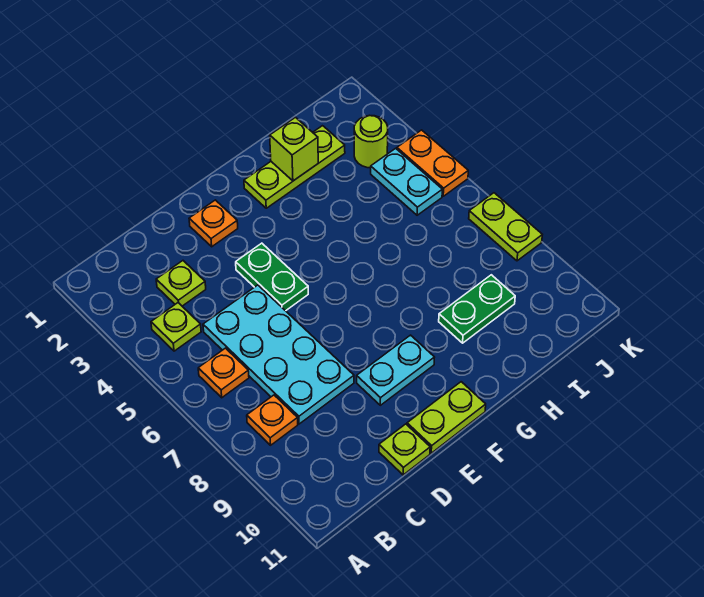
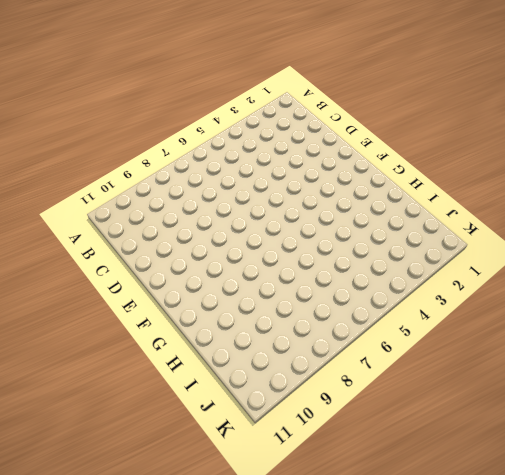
none -> lime 1x1 plate [151,303,201,351]
none -> orange 1x1 plate [198,348,249,398]
none -> orange 1x1 plate [247,395,298,445]

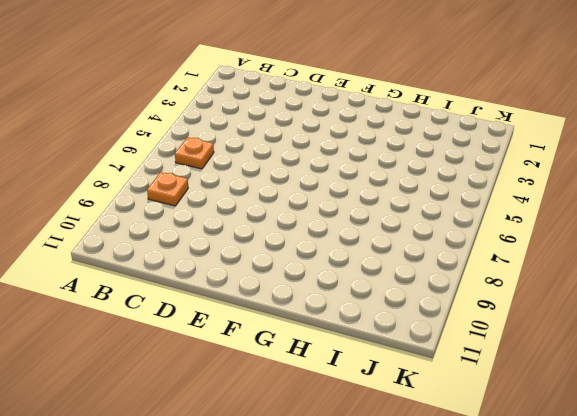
none -> lime 1x1 plate [151,303,201,351]
none -> lime 1x1 plate [156,261,206,306]
none -> cyan 2x4 plate [203,285,354,424]

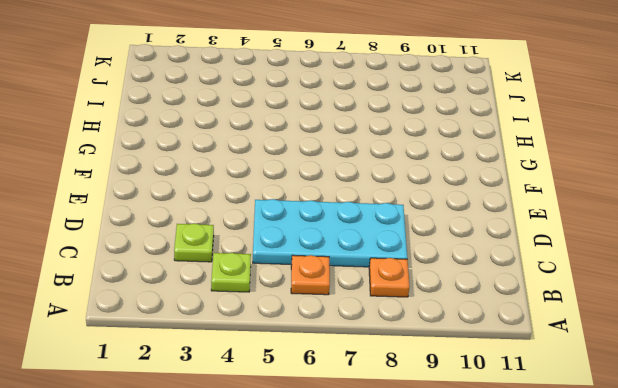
none -> lime 1x1 plate [379,424,430,475]
none -> orange 1x1 plate [189,200,238,247]
none -> green 1x2 plate [236,243,308,311]

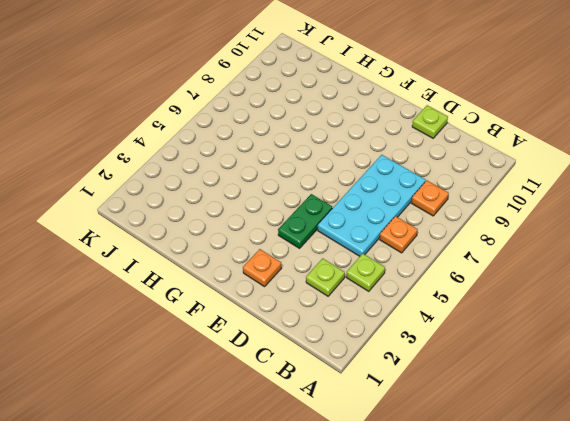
none -> cyan 1x2 plate [357,335,435,405]
none -> lime 1x2 plate [407,382,486,453]
none -> lime 1x3 plate [244,126,345,208]

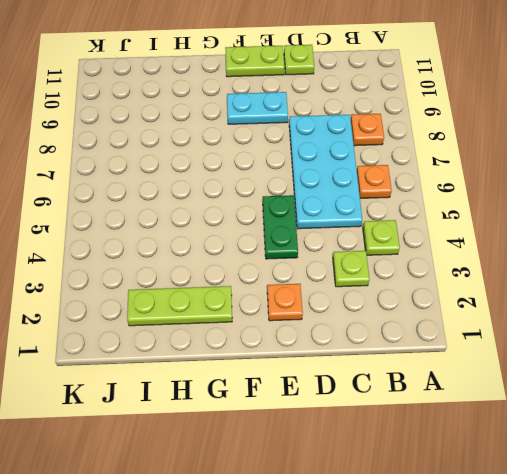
none -> green 1x2 plate [439,275,515,343]
none -> lime 1x1 round brick [354,115,388,168]
none -> cyan 1x2 plate [371,148,442,215]

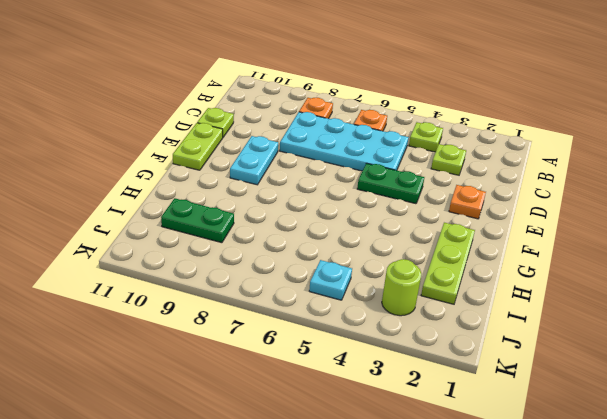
green 1x2 plate [161,198,234,243] -> green 1x2 plate turned to [439,275,515,343]
cyan 1x1 plate [309,260,352,300] -> cyan 1x2 plate [371,148,442,215]
none -> orange 1x2 plate [397,130,468,196]
none -> lime 1x2 plate [469,193,542,261]
none -> lime 1x1 brick [270,117,318,181]

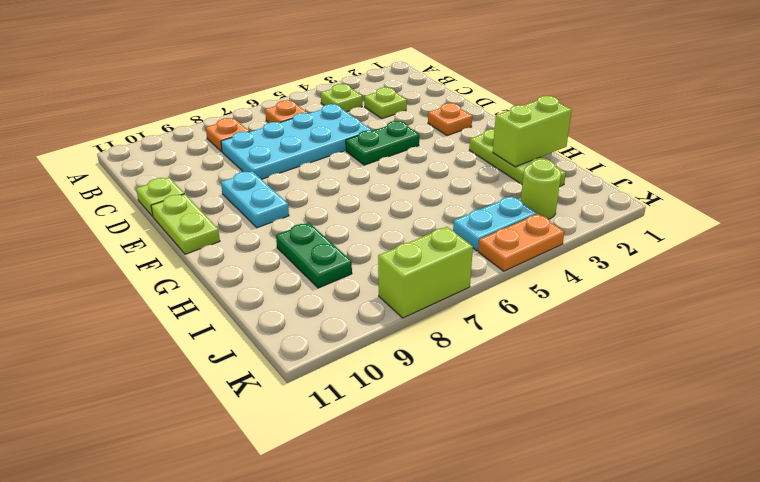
lime 1x2 brick [493,96,572,167] -> lime 1x1 brick [270,117,318,181]
lime 1x2 brick [378,227,473,318] -> lime 1x2 plate [469,193,542,261]

